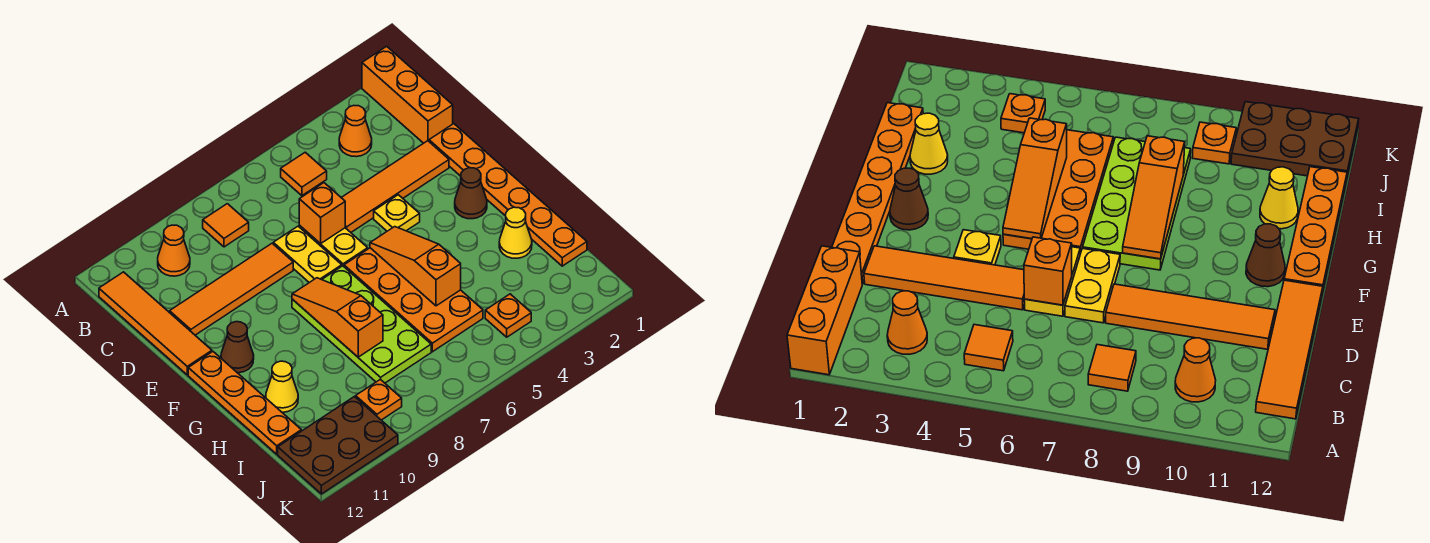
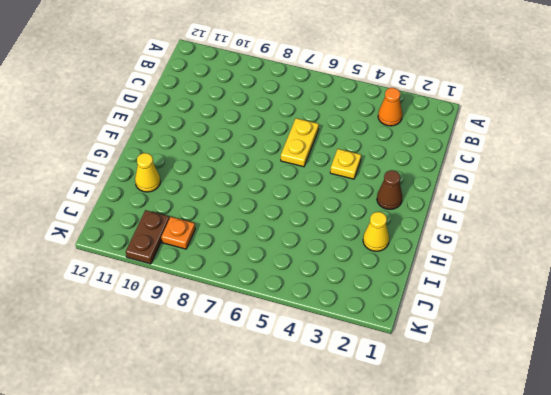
brown 1x2 plate [126,210,170,264] -> brown 2x3 plate [278,397,398,494]
none -> orange 1x3 brick [362,46,453,143]
none -> orange 1x1 tile [281,152,327,196]
none -> orange 1x1 tile [203,204,249,247]

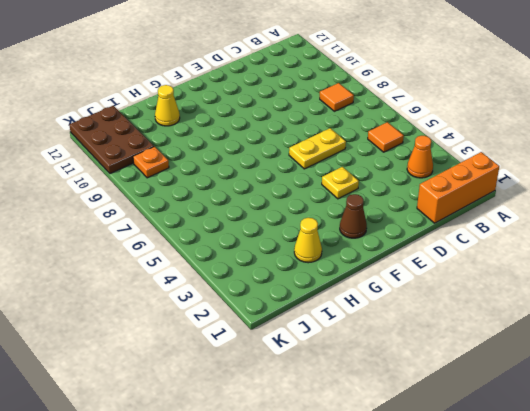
none -> orange 1x1 cone [158,225,190,276]
none -> orange 1x4 tile [99,272,212,375]
none -> orange 1x6 plate [429,124,587,266]

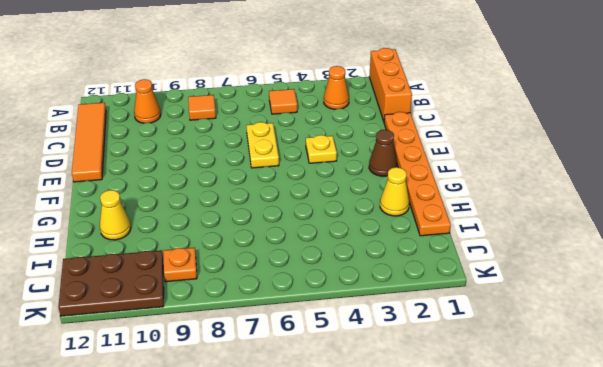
none -> orange 1x4 tile [341,141,449,232]
none -> yellow 1x2 plate [273,226,342,283]
none -> orange 1x4 tile [170,243,293,335]

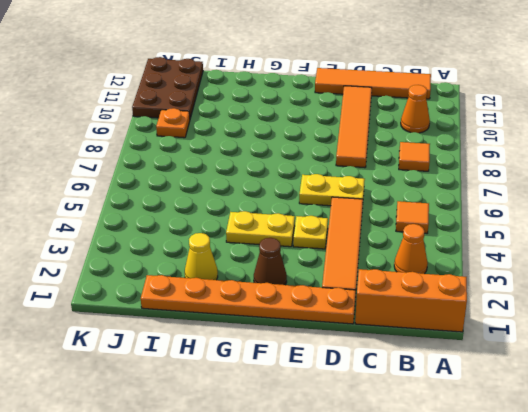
yellow 1x2 plate [226,211,295,247] -> yellow 1x2 plate moved to [273,226,342,283]
none -> orange 2x4 plate [344,248,483,352]
none -> lime 2x4 plate [292,266,431,383]
none -> brown 1x1 cone [221,322,254,373]

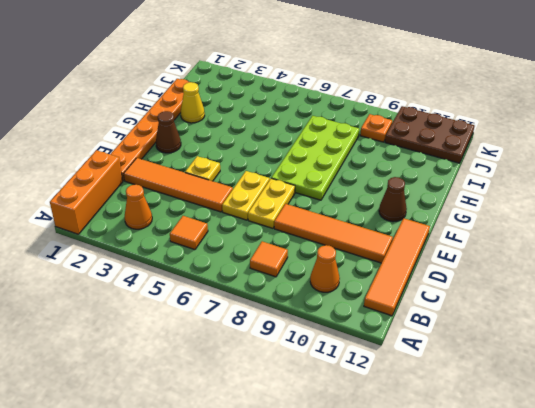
none -> orange 2x4 plate [344,248,483,352]
none -> orange 1x4 plate [188,352,301,454]
none -> yellow 1x1 cone [266,361,298,412]

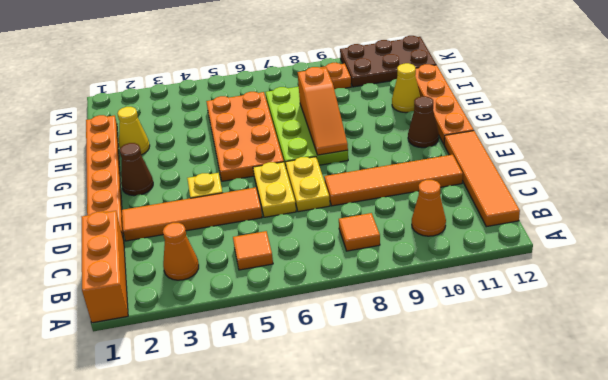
none -> orange 1x1 plate [485,294,531,337]
none -> orange 1x1 brick [299,183,345,244]
none -> orange 1x3 slope [370,227,461,306]

